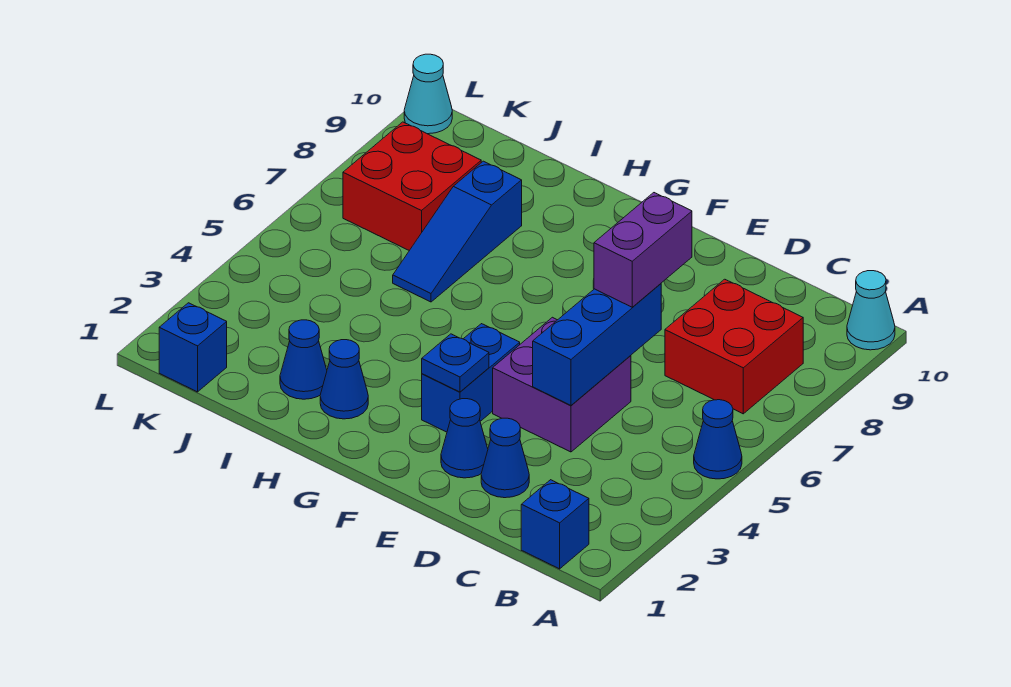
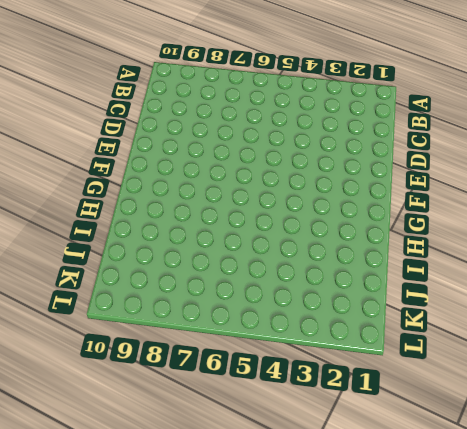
none -> blue 1x1 cone [694,400,742,479]
none -> cyan 1x1 cone [847,271,895,350]
none -> blue 1x1 brick [521,480,589,569]

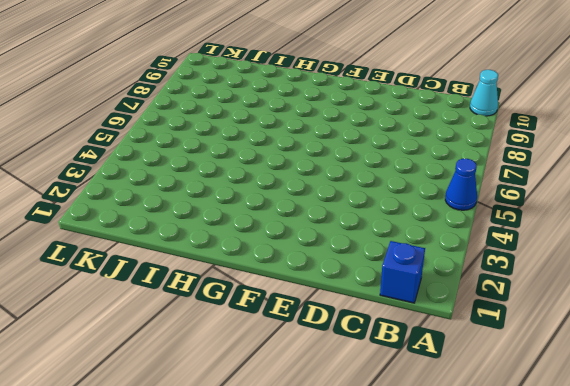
none -> red 2x2 brick [665,279,803,414]
none -> blue 1x1 cone [481,418,529,498]
none -> purple 2x2 brick [493,317,631,452]

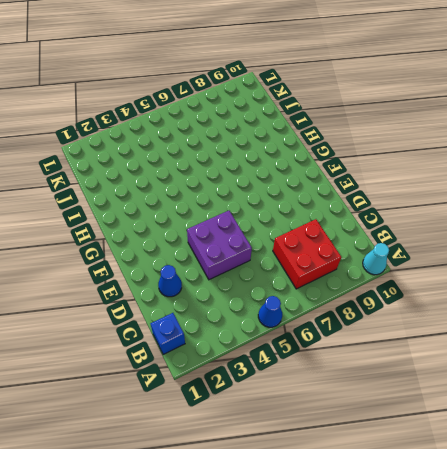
none -> blue 1x1 cone [441,399,488,478]
none -> blue 1x2 brick [422,324,520,432]
none -> blue 1x1 cone [320,340,368,419]

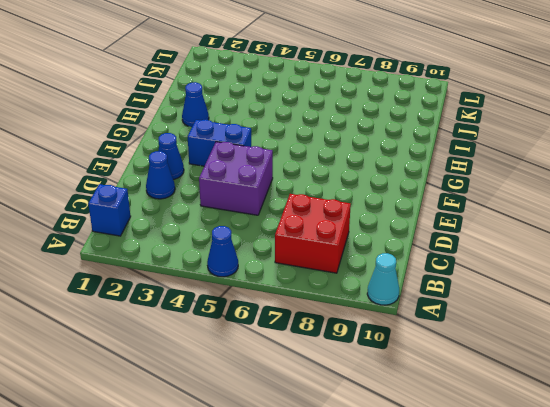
none -> blue 1x1 cone [280,320,327,399]
none -> blue 1x3 slope [393,161,522,302]
none -> red 2x2 brick [343,122,481,251]

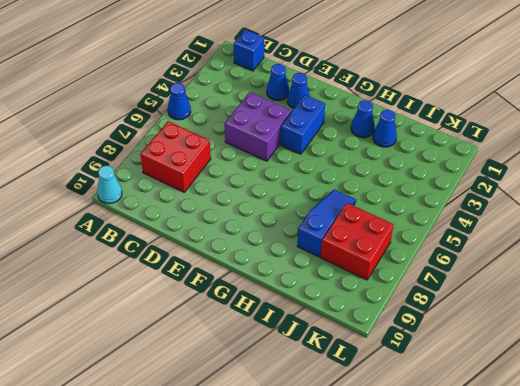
none -> blue 1x1 brick [159,303,227,392]
none -> cyan 1x1 cone [404,54,452,134]
none -> blue 1x3 brick [533,284,661,405]

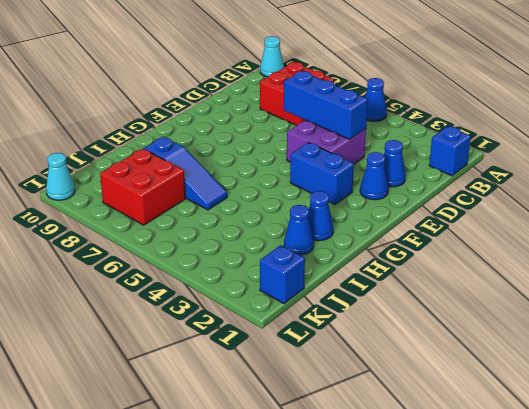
none -> blue 1x1 plate [422,334,489,392]
none -> purple 1x2 brick [594,193,692,307]

